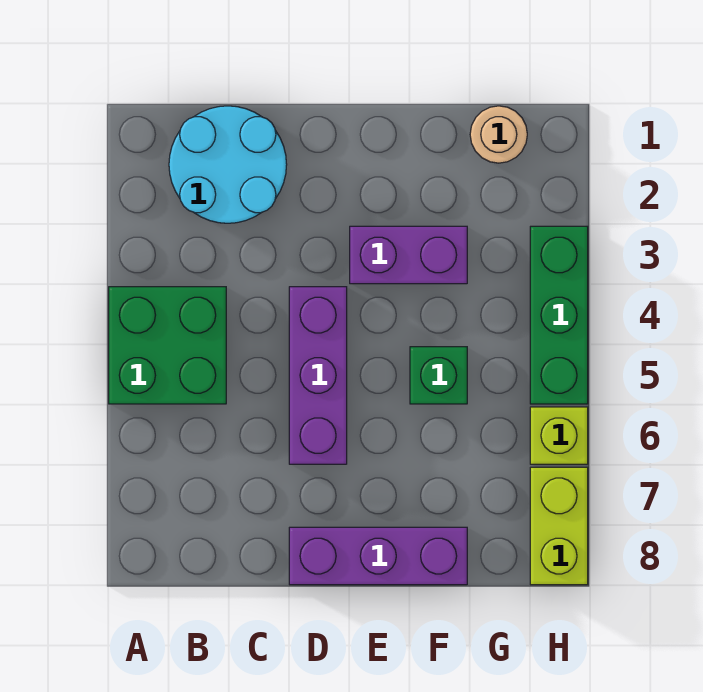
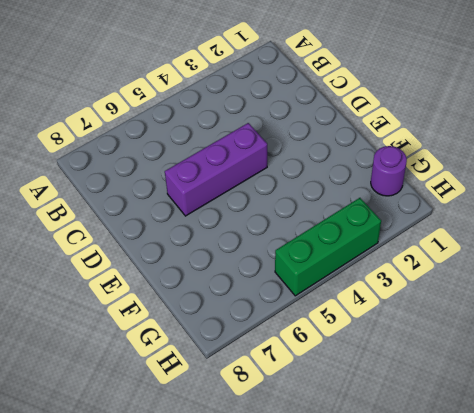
purple 1x1 round brick [371,146,407,196] -> tan 1x1 round brick [470,106,527,163]
none -> green 2x2 brick [109,287,226,404]
none -> cyan 2x2 round brick [169,106,287,223]

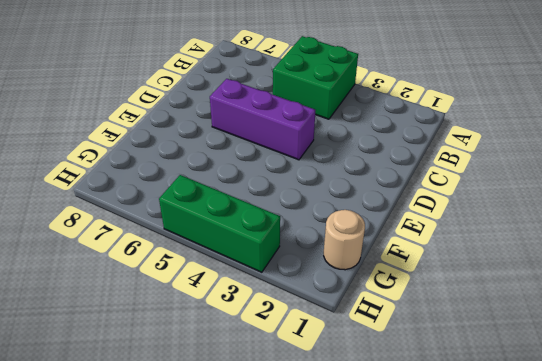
none -> cyan 2x2 round brick [169,106,287,223]
none -> purple 1x3 brick [289,527,467,585]

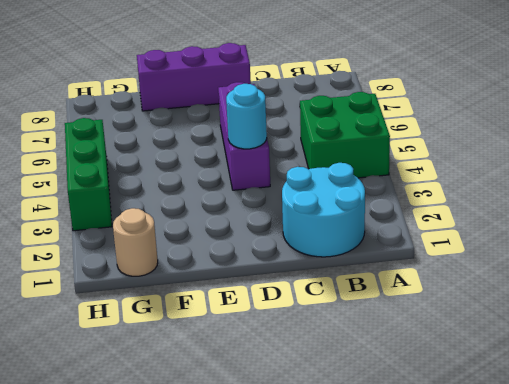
cyan 1x1 round brick [226,84,267,149] -> none
none -> purple 1x2 brick [350,226,467,284]
none -> green 1x1 brick [410,347,467,404]

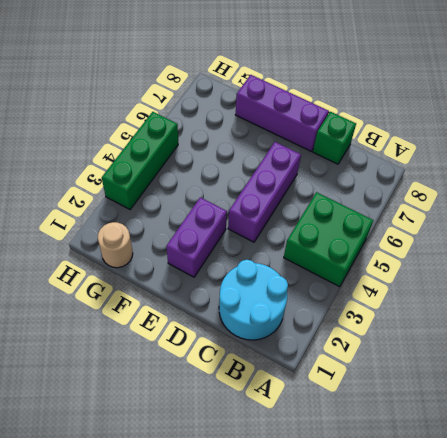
green 1x1 brick [313,112,356,164] -> green 1x1 brick moved to [410,347,467,404]
purple 1x2 brick [166,197,227,277] -> purple 1x2 brick turned to [350,226,467,284]
none -> lime 1x1 brick [530,407,588,464]
none -> lime 1x2 brick [530,467,588,585]

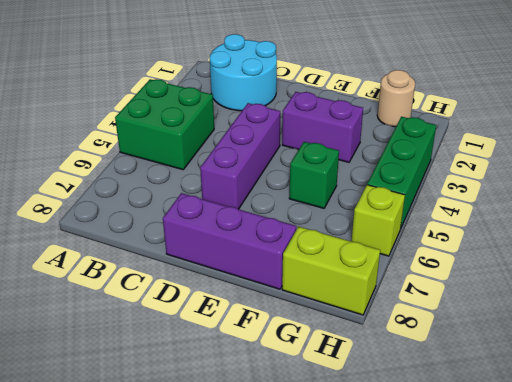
lime 1x2 brick [282,227,380,315] -> lime 1x2 brick turned to [530,467,588,585]

